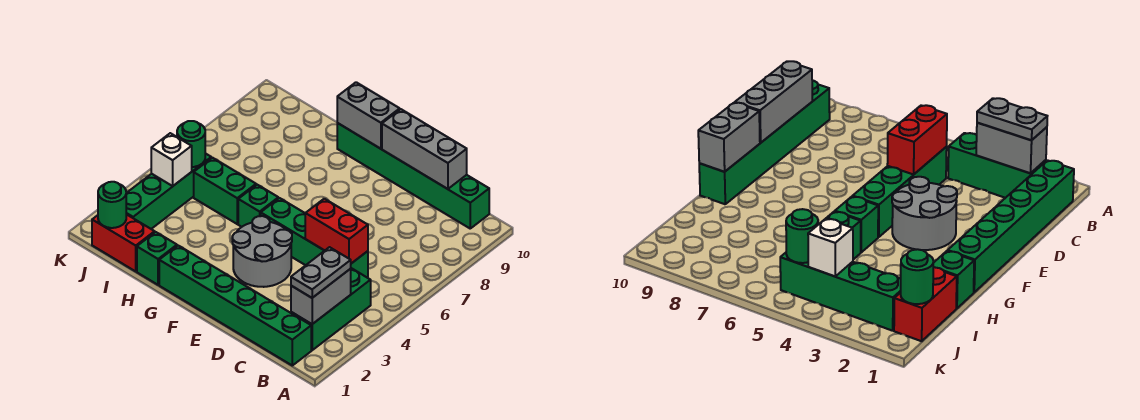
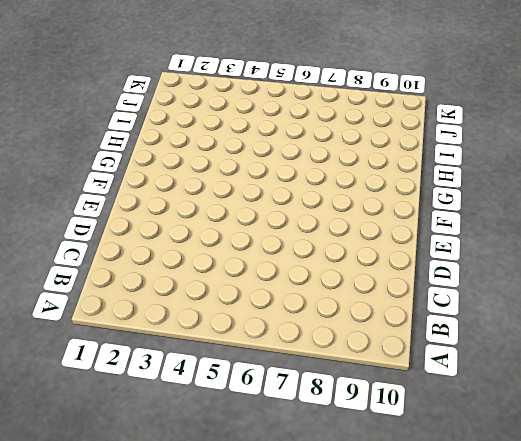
none -> green 1x6 brick [159,246,311,365]
none -> green 1x3 brick [291,268,371,350]
none -> green 1x6 brick [337,123,489,228]

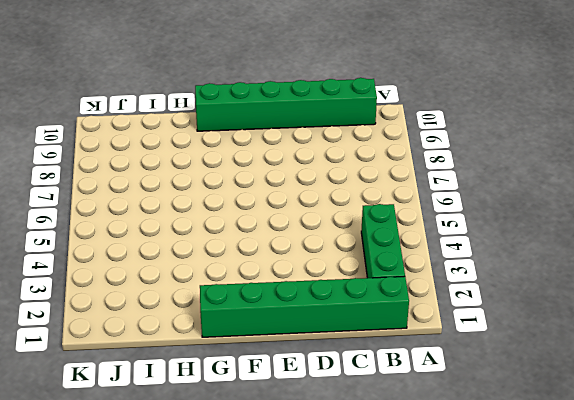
none -> green 1x4 brick [261,198,368,277]
none -> grey 2x2 round brick [232,216,292,287]
none -> green 1x1 brick [238,185,278,227]

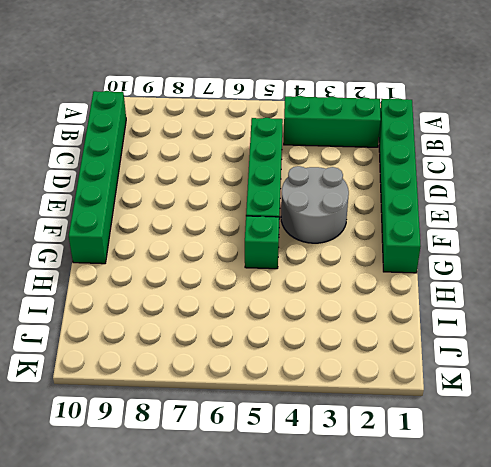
none -> green 1x1 brick [137,232,177,285]
none -> green 1x2 brick [194,158,256,224]
none -> red 1x2 brick [92,214,155,271]

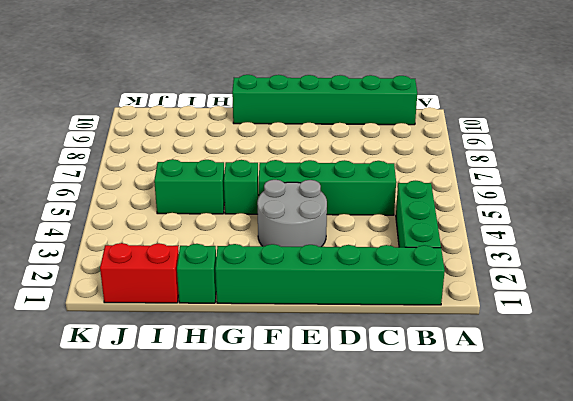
none -> green 1x4 brick [126,153,211,229]
none -> grey 1x2 brick [291,269,351,324]
none -> red 1x2 brick [305,199,368,263]

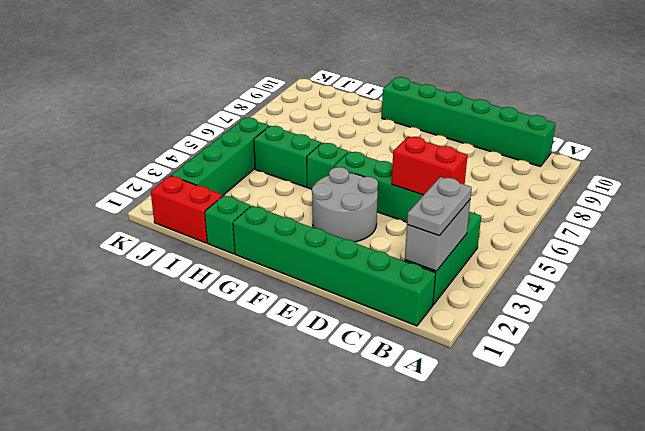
none -> grey 1x3 brick [382,109,467,189]
none -> grey 1x2 brick [337,82,400,149]
none -> green 1x1 round brick [98,182,126,228]

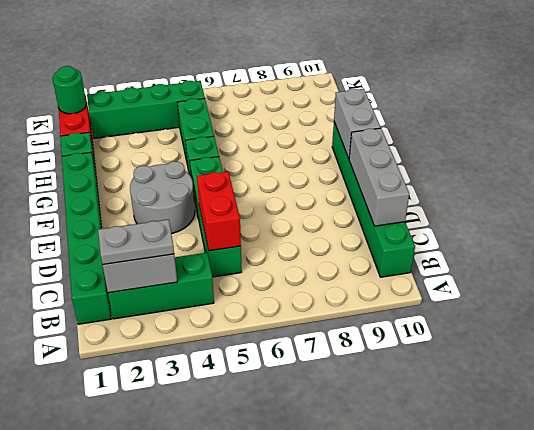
none -> white 1x1 brick [151,133,192,186]
none -> green 1x1 round brick [177,121,205,167]

